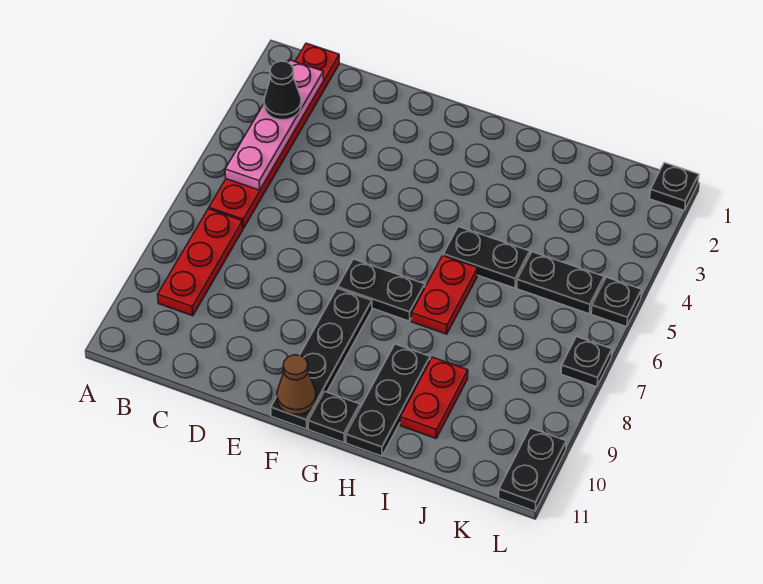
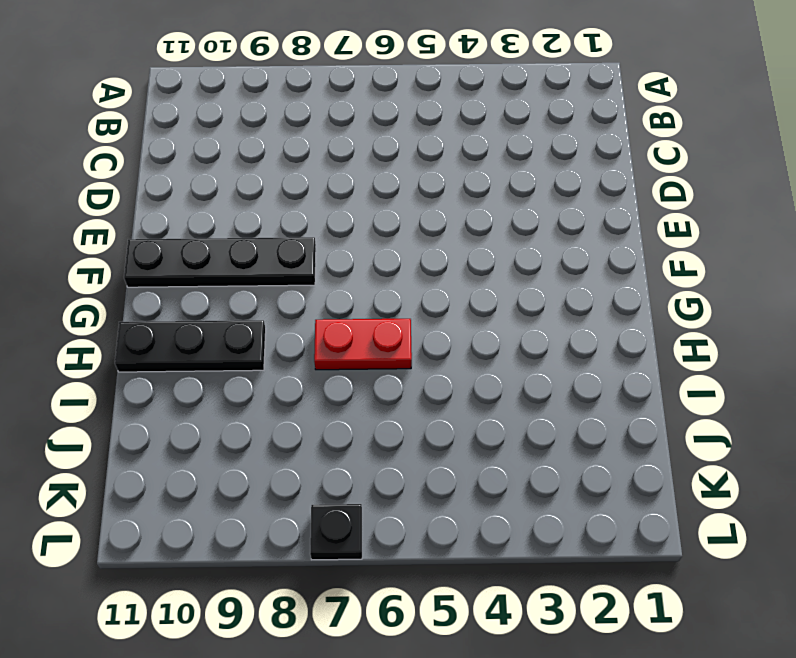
none -> red 1x6 plate [209,43,339,228]
none -> red 1x3 plate [158,209,243,316]
none -> black 1x2 plate [338,259,425,321]

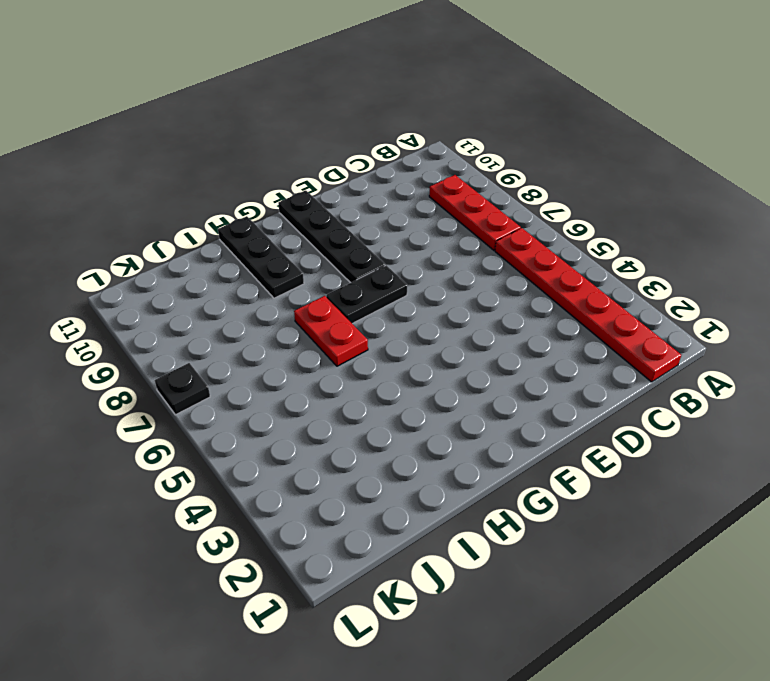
none -> black 1x1 plate [308,392,360,442]
none -> black 1x2 plate [443,227,530,288]
none -> red 1x2 plate [400,357,468,438]

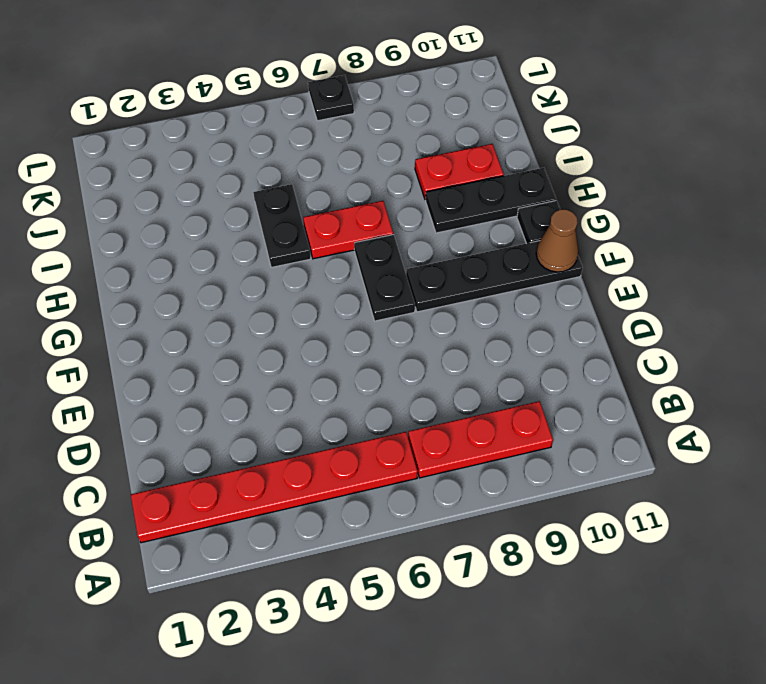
none -> black 1x2 plate [517,252,604,314]
none -> black 1x1 plate [650,163,699,210]
none -> black 1x1 plate [591,277,642,327]

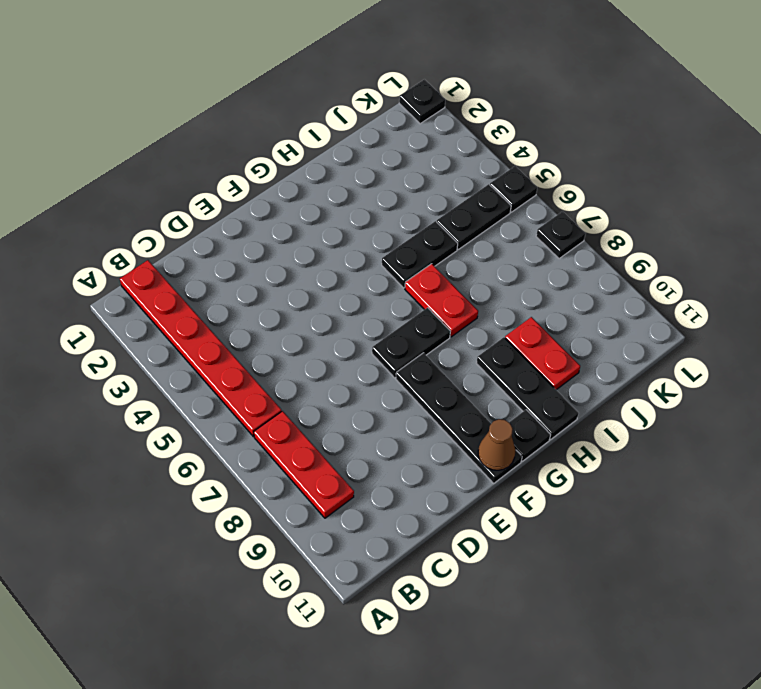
none -> black 1x2 plate [499,428,566,511]
none -> pink 1x4 plate [225,60,324,190]
none -> black 1x1 cone [264,61,301,120]

